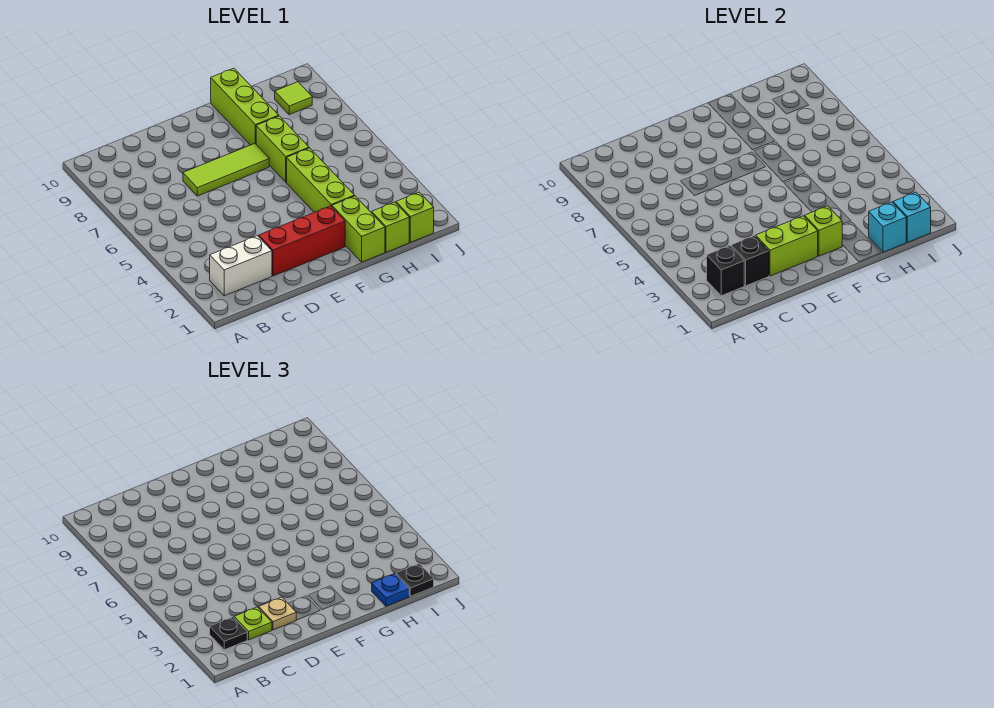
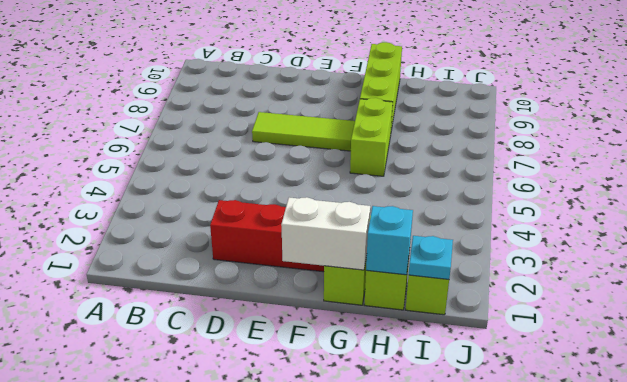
white 1x2 brick [281,197,370,270] -> white 1x2 brick moved to [210,236,272,296]
cyan 1x1 plate [409,236,453,279] -> cyan 1x1 brick [893,192,931,242]
none -> lime 1x3 brick [287,148,355,212]
none -> lime 1x1 tile [275,82,312,114]
none -> black 1x1 brick [707,246,744,296]

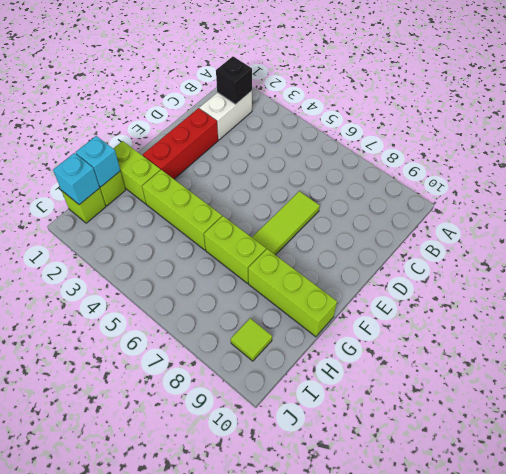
none -> black 1x1 brick [731,236,769,286]
none -> lime 1x2 brick [756,216,818,276]
none -> lime 1x1 brick [805,206,842,256]

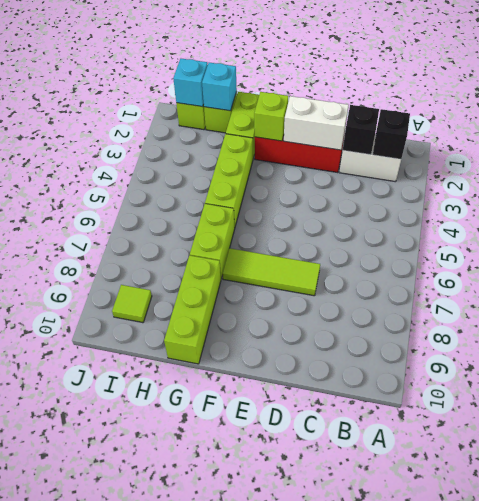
white 1x2 brick [284,96,349,150] -> lime 1x2 brick [756,216,818,276]
none -> black 1x1 plate [210,617,247,650]
none -> lime 1x1 plate [234,607,272,640]
none -> tan 1x1 plate [259,597,296,630]

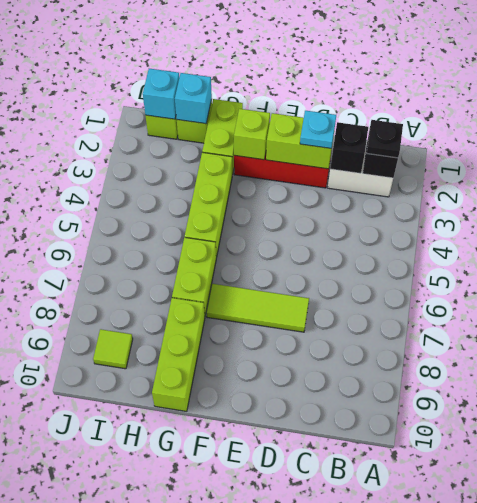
cyan 1x1 plate [300,111,336,148] -> tan 1x1 plate [259,597,296,630]
none -> lime 1x1 plate [234,607,272,640]
none -> blue 1x1 plate [372,574,409,606]
none -> black 1x1 plate [396,564,434,596]

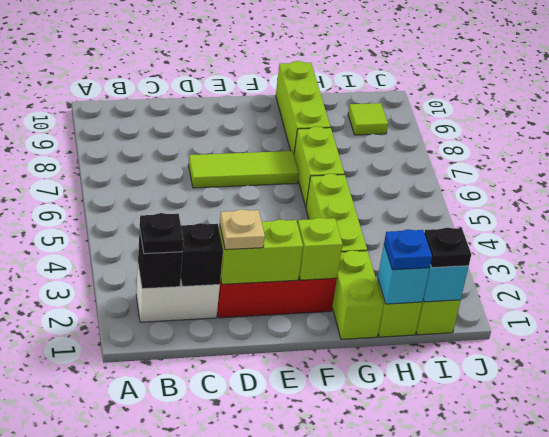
none -> lime 1x1 plate [234,607,272,640]

